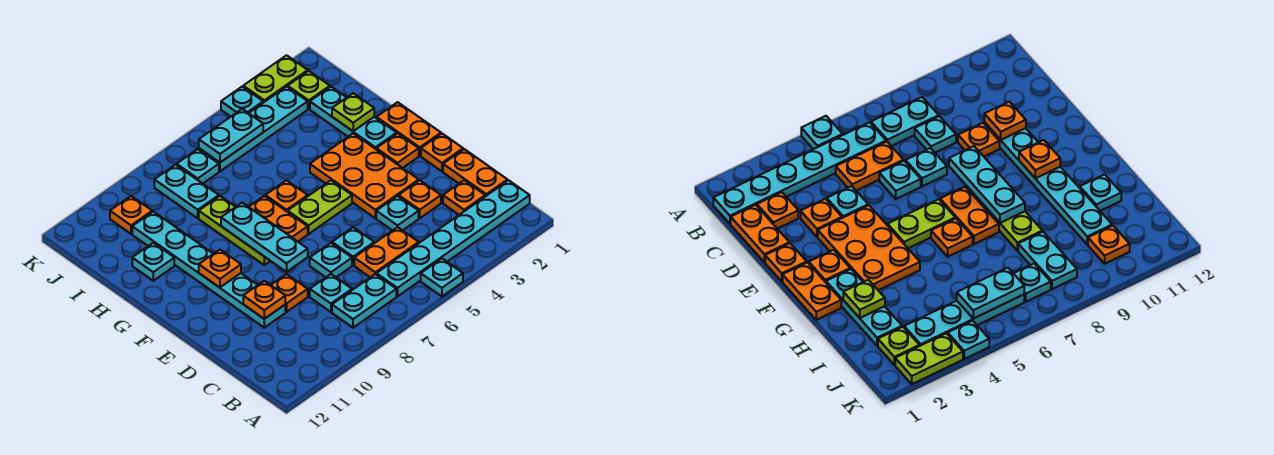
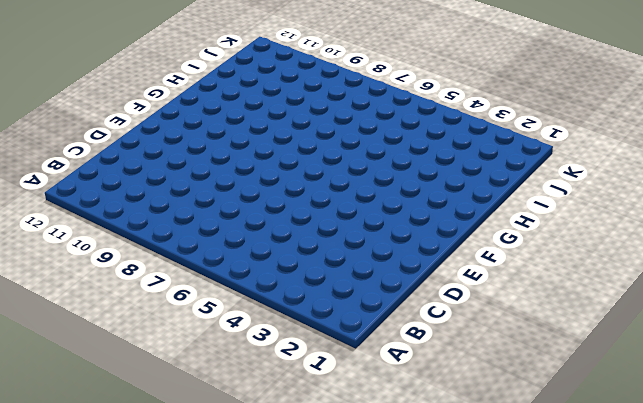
none -> cyan 1x1 plate [421,259,463,296]
none -> cyan 1x6 plate [376,180,530,296]
none -> cyan 1x2 plate [332,274,396,328]
none -> orange 1x2 plate [443,149,508,196]

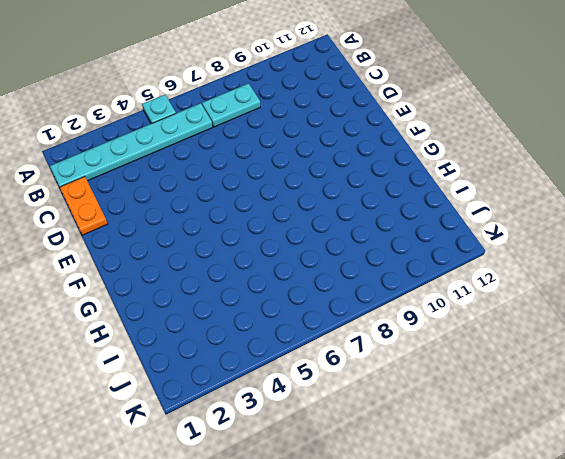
none -> orange 1x1 plate [443,180,485,215]
none -> orange 1x2 plate [354,227,419,277]
none -> cyan 1x1 plate [310,274,352,312]
none -> orange 1x1 plate [399,180,441,218]

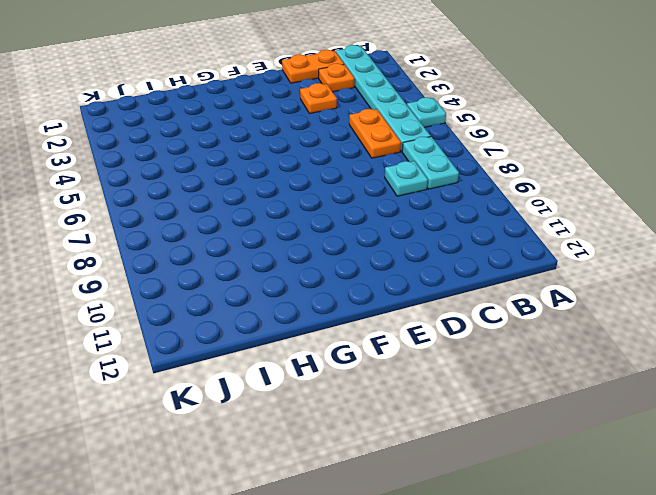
none -> cyan 1x1 plate [376,196,419,231]
none -> cyan 1x1 plate [332,227,374,265]
none -> cyan 1x1 plate [310,243,352,277]
none -> orange 1x1 plate [271,274,308,312]

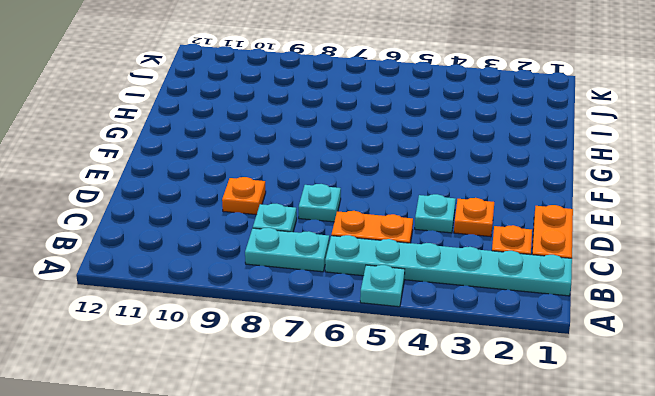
none -> cyan 1x1 plate [332,227,374,265]
none -> cyan 1x6 plate [132,212,285,328]
none -> orange 1x1 plate [421,134,463,171]
none -> orange 2x3 plate [310,133,419,218]

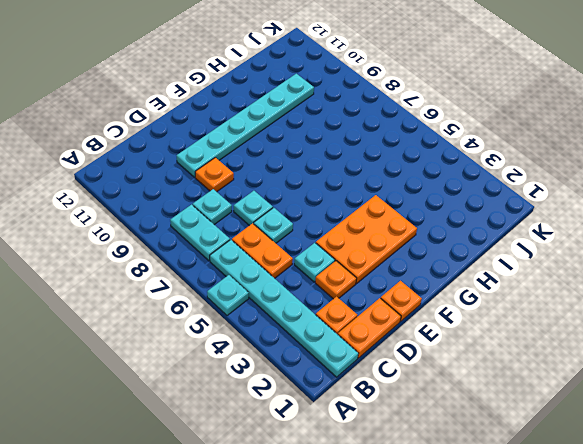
none -> orange 1x2 plate [376,102,441,156]
none -> orange 1x1 plate [376,133,419,168]
none -> lime 1x2 plate [288,180,352,234]
none -> orange 1x2 plate [249,196,308,241]

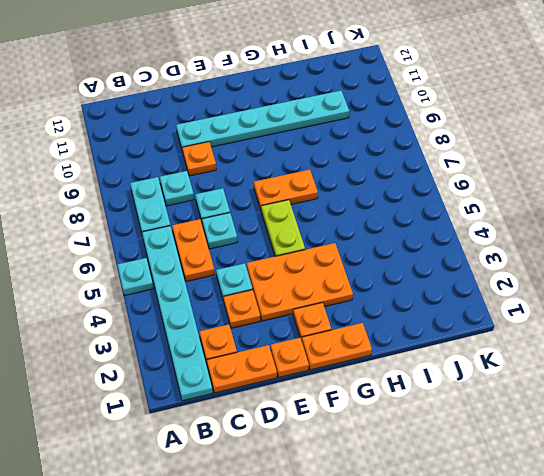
none -> lime 1x3 plate [199,196,270,265]
none -> cyan 1x3 plate [310,87,397,149]
none -> orange 1x1 plate [265,180,308,212]
none -> cyan 1x1 plate [132,243,174,281]

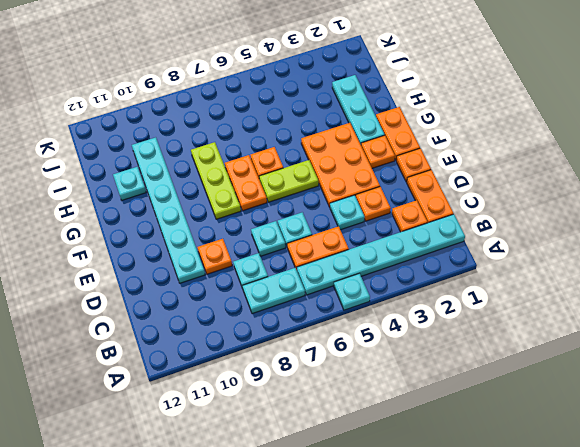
none -> cyan 1x2 plate [154,165,219,218]
none -> lime 1x1 plate [288,71,330,109]
none -> cyan 1x4 plate [199,87,308,171]
none -> cyan 1x1 plate [177,149,219,183]

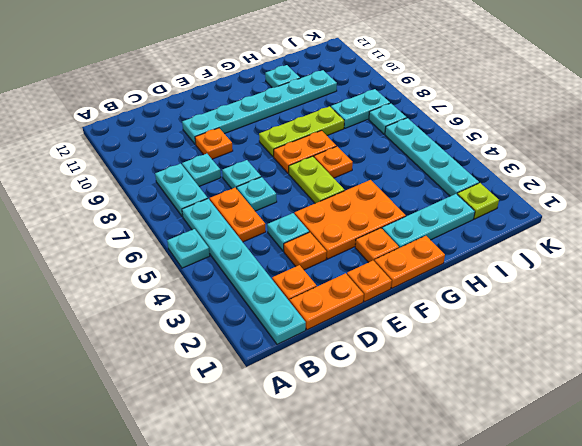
none -> orange 1x1 plate [110,196,152,234]
none -> lime 1x2 plate [243,55,308,103]
none -> cyan 1x1 plate [221,87,263,117]
none -> orange 1x1 plate [243,281,285,319]

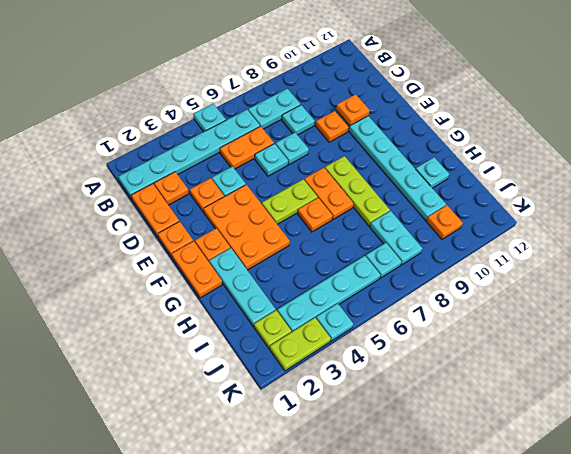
none -> cyan 1x3 plate [221,203,308,272]
none -> orange 1x1 plate [199,250,241,288]
none -> lime 1x1 plate [332,93,374,131]
none -> cyan 1x2 plate [199,109,263,163]

